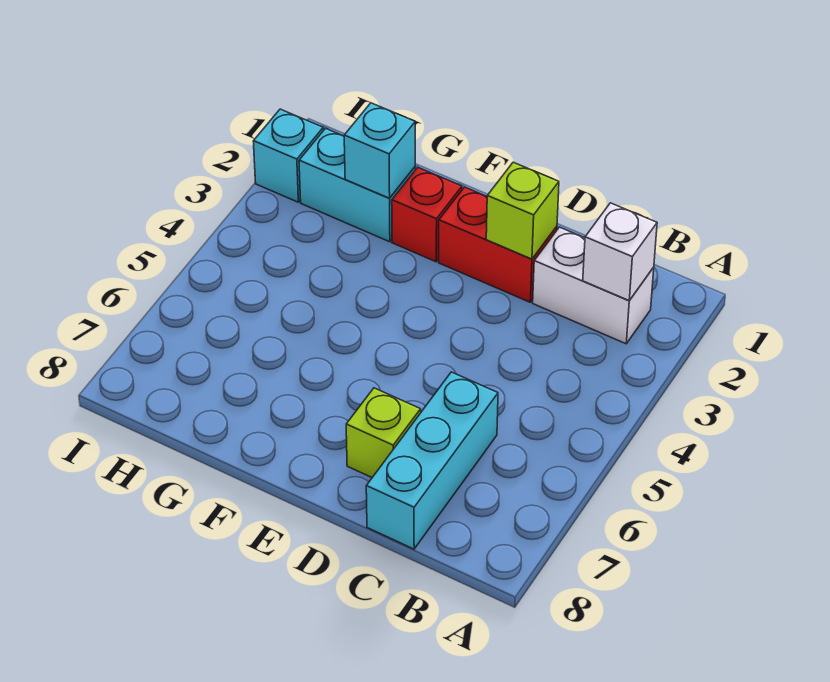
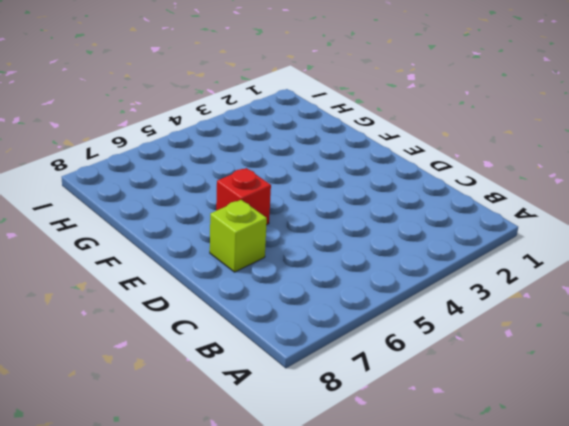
red 1x1 brick [216,168,271,225] -> red 1x1 brick moved to [392,167,462,262]
none -> white 1x2 brick [533,227,654,344]
none -> cyan 1x3 brick [366,372,498,549]

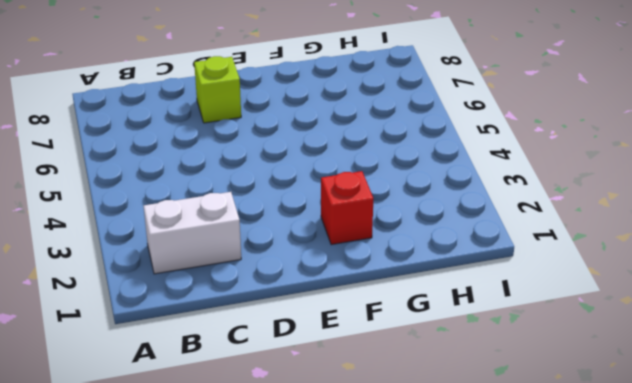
none -> cyan 1x3 brick [366,372,498,549]
none -> red 1x2 brick [439,187,557,302]

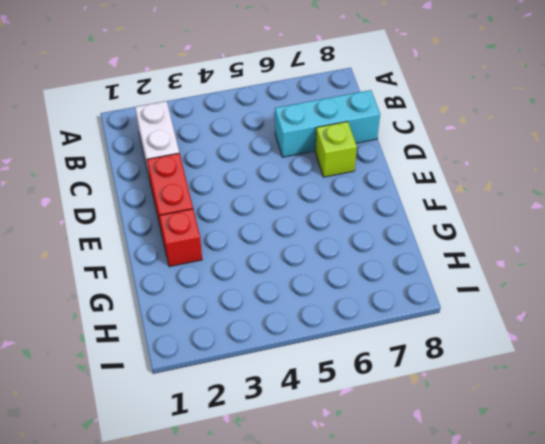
none -> cyan 1x2 brick [299,128,415,242]
none -> cyan 1x1 brick [253,109,323,202]

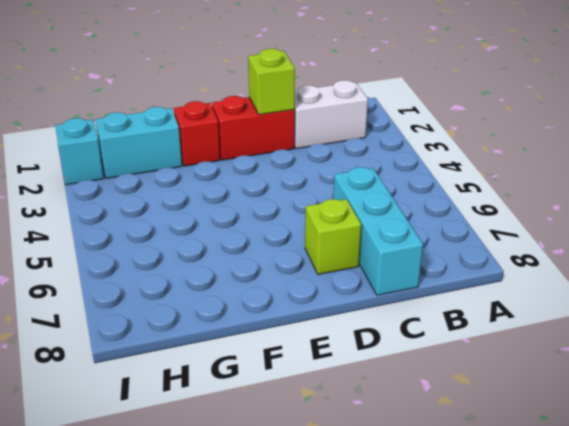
none -> white 1x1 brick [583,203,657,300]
none -> cyan 1x1 brick [344,103,415,198]

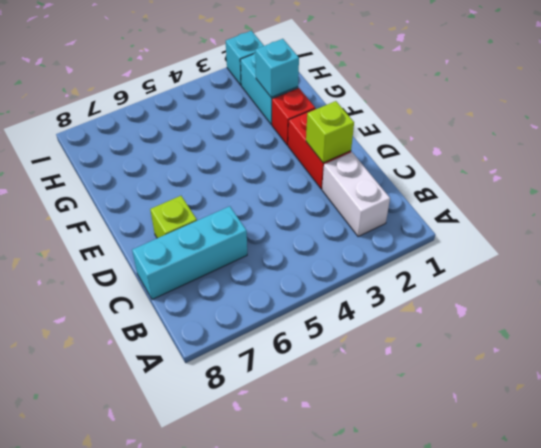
none -> white 1x1 brick [583,203,657,300]

